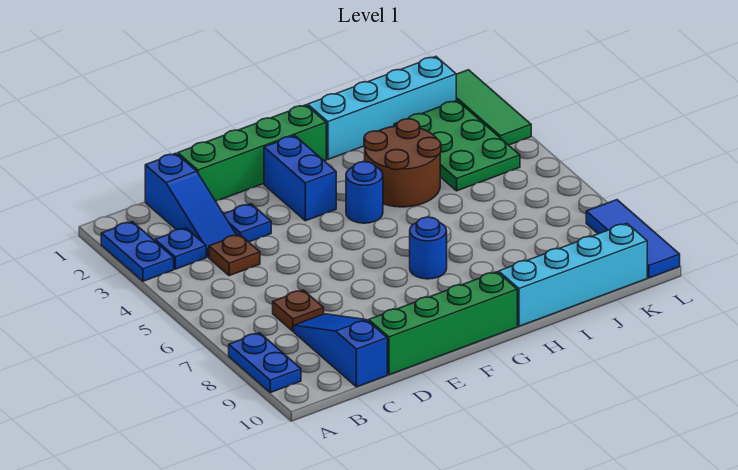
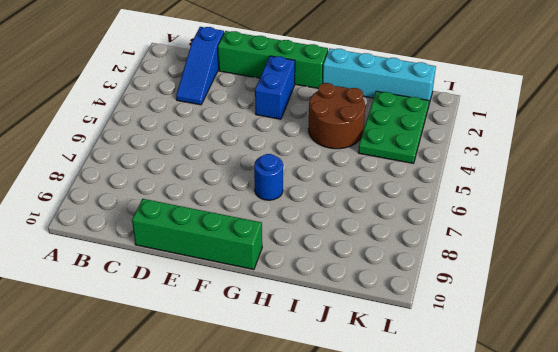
none -> blue 1x2 plate [101,222,174,281]
none -> blue 1x2 plate [229,333,301,393]
none -> blue 1x1 plate [155,228,206,269]

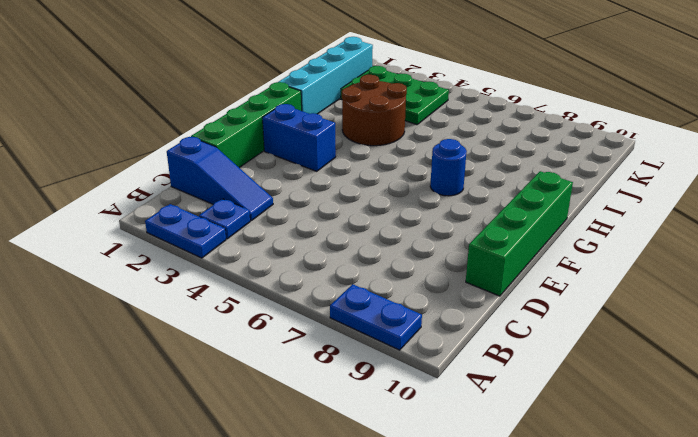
none -> brown 1x1 plate [209,234,260,276]
none -> brown 1x1 plate [273,290,324,331]
none -> blue 1x3 slope [294,314,387,387]

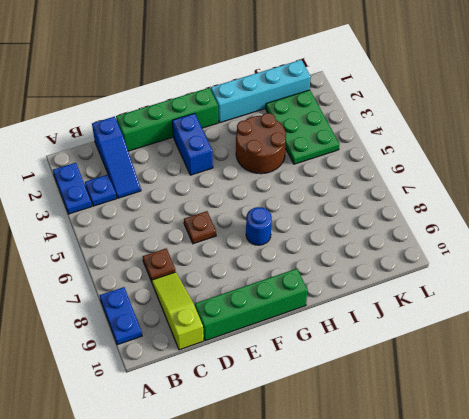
lime 1x3 slope [151,272,204,350] -> blue 1x3 slope [294,314,387,387]
brown 1x1 plate [184,211,216,244] -> brown 1x1 plate moved to [209,234,260,276]
none -> blue 1x1 plate [224,204,271,242]
none -> blue 1x1 round brick [346,162,383,223]
none -> cyan 1x4 brick [499,223,647,326]

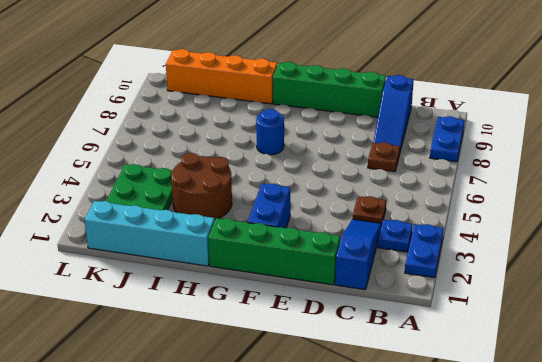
orange 1x4 brick [166,49,277,104] -> cyan 1x4 brick [499,223,647,326]
none -> blue 1x1 plate [224,204,271,242]
none -> blue 1x1 round brick [346,162,383,223]
none -> green 1x3 tile [456,70,531,145]

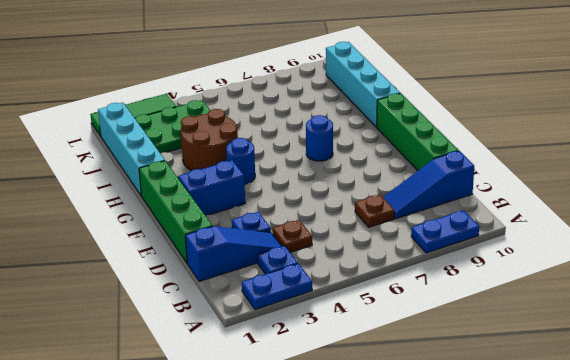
none -> blue 1x3 tile [586,200,680,278]

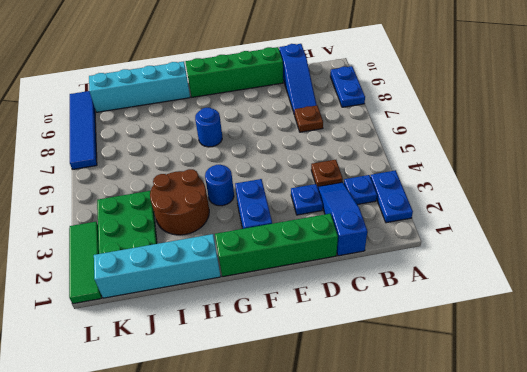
blue 1x4 tile [70,91,97,169] -> blue 1x3 tile [586,200,680,278]

